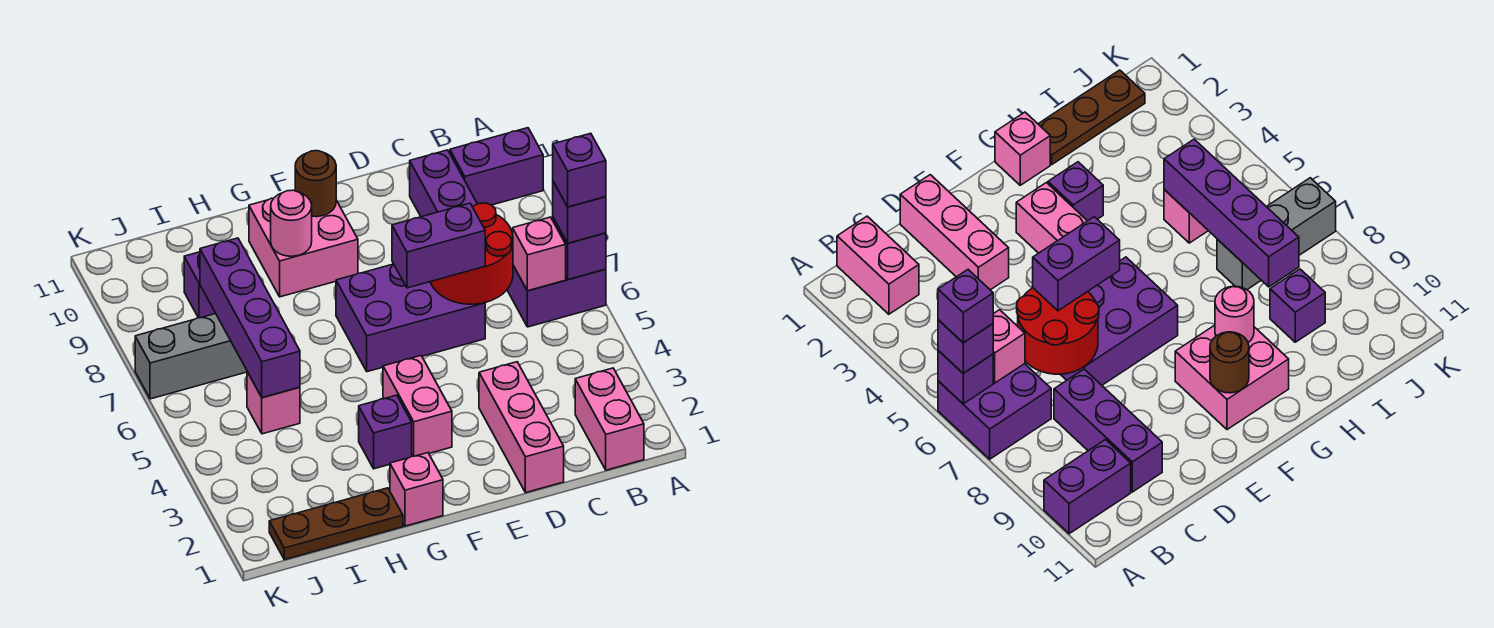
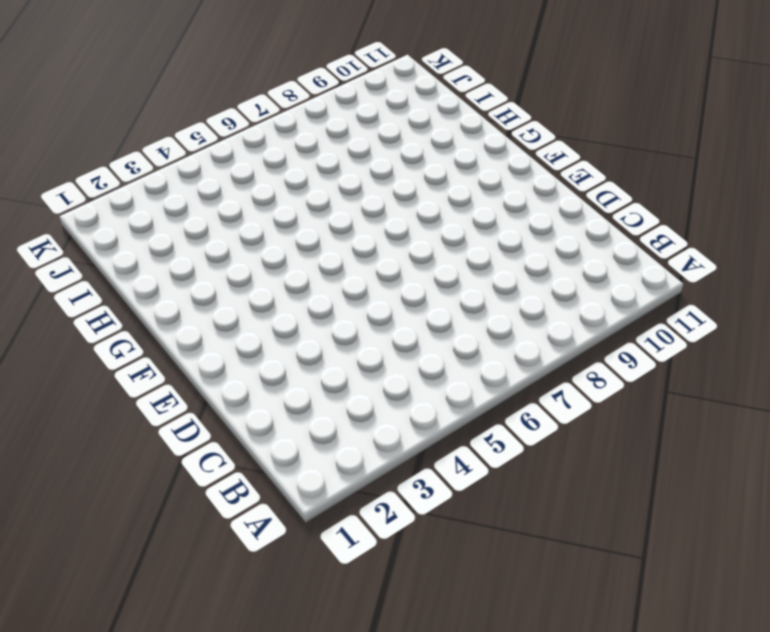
none -> purple 2x2 brick [507,231,606,327]
none -> purple 1x2 brick [450,128,543,205]
none -> pink 1x2 brick [575,368,644,470]

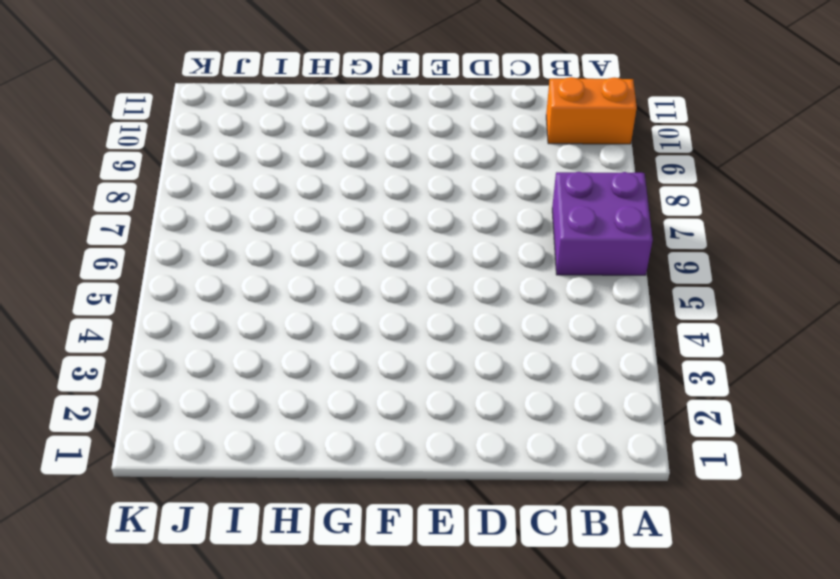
orange 1x2 brick [546,77,637,144] -> purple 1x2 brick [450,128,543,205]
none -> pink 1x2 brick [575,368,644,470]
none -> purple 1x3 brick [410,150,477,217]
none -> pink 1x3 brick [479,362,564,493]

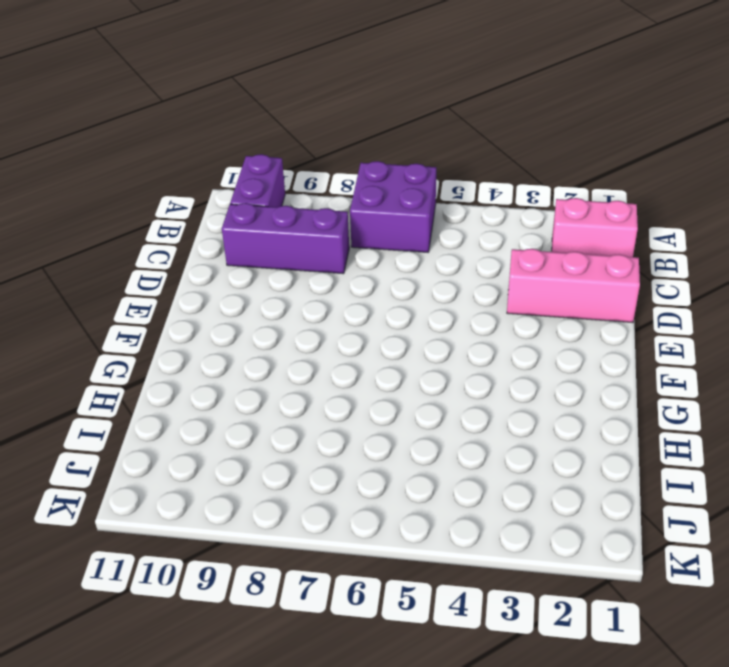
none -> purple 2x3 brick [336,264,485,372]
none -> pink 1x2 brick [383,356,452,456]
none -> pink 2x2 brick [249,198,358,297]

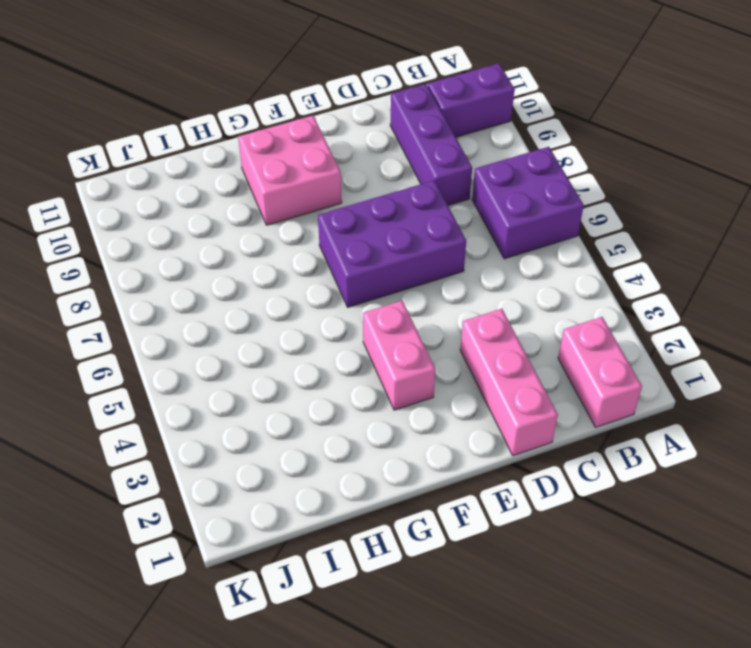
none -> pink 1x1 brick [390,453,443,526]
none -> purple 1x1 brick [359,395,412,469]
none -> brown 1x3 plate [269,488,403,560]

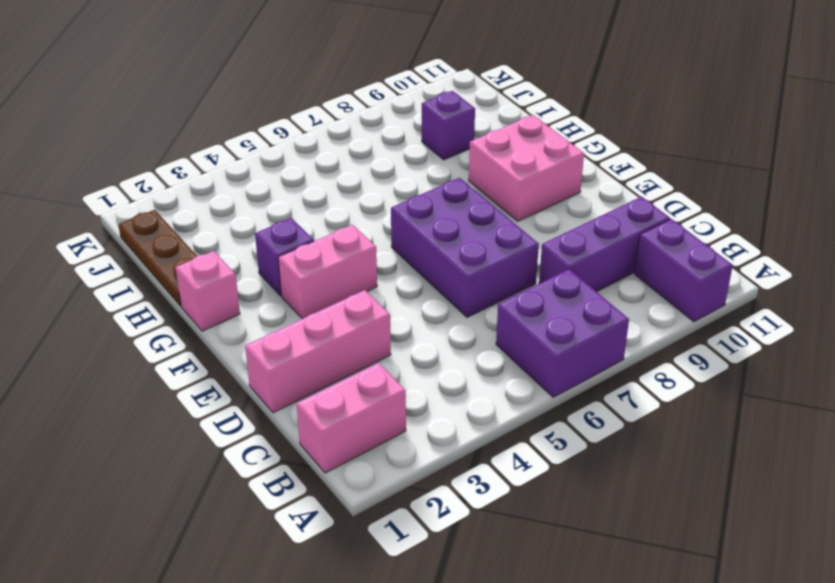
none -> pink 1x1 brick [247,372,300,434]
none -> grey 1x3 brick [135,314,247,399]
none -> purple 1x1 brick [553,218,606,280]

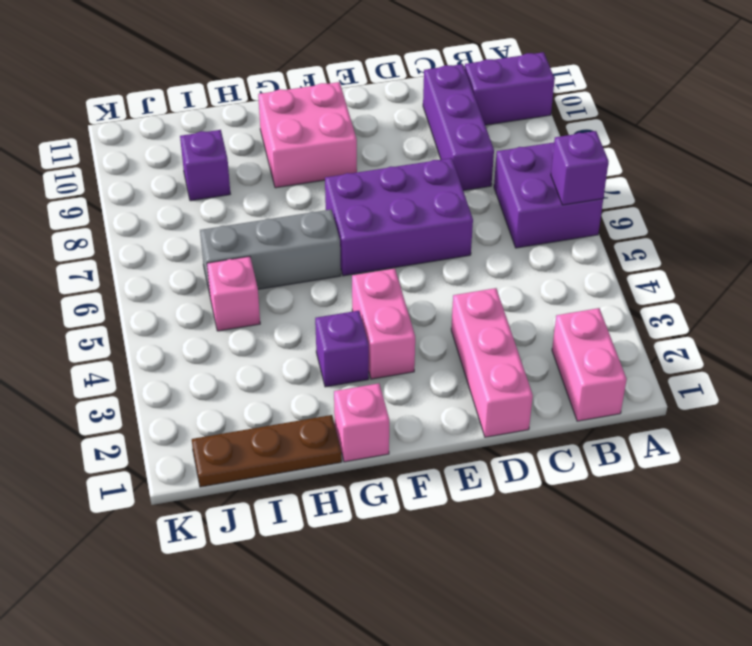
grey 1x3 brick [200,210,341,294] -> grey 1x3 brick moved to [135,314,247,399]
none -> pink 1x1 brick [513,217,566,291]
none -> red 2x2 round brick [431,203,513,304]
none -> brown 1x1 round brick [295,151,336,217]

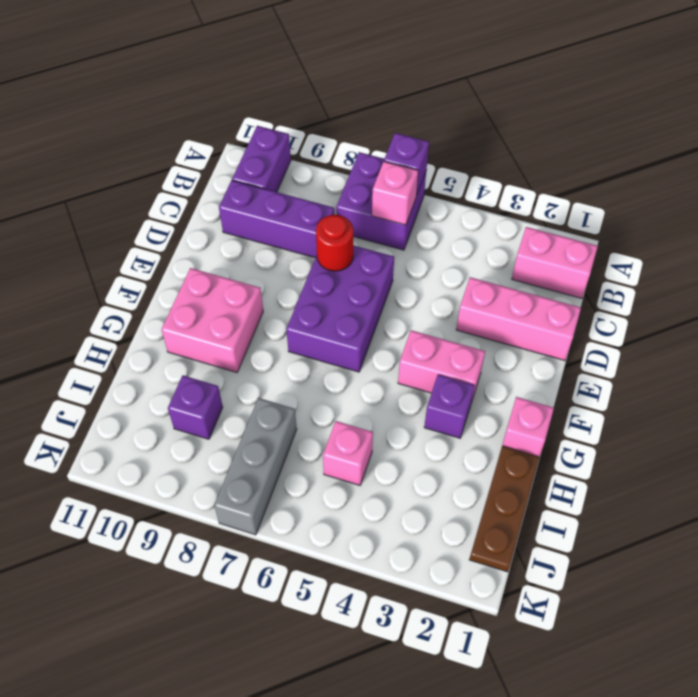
red 1x1 round brick [316,214,354,271] -> red 2x2 round brick [431,203,513,304]
none -> brown 1x1 round brick [295,151,336,217]
none -> pink 1x1 round brick [271,190,312,256]
none -> purple 1x4 brick [200,238,300,398]

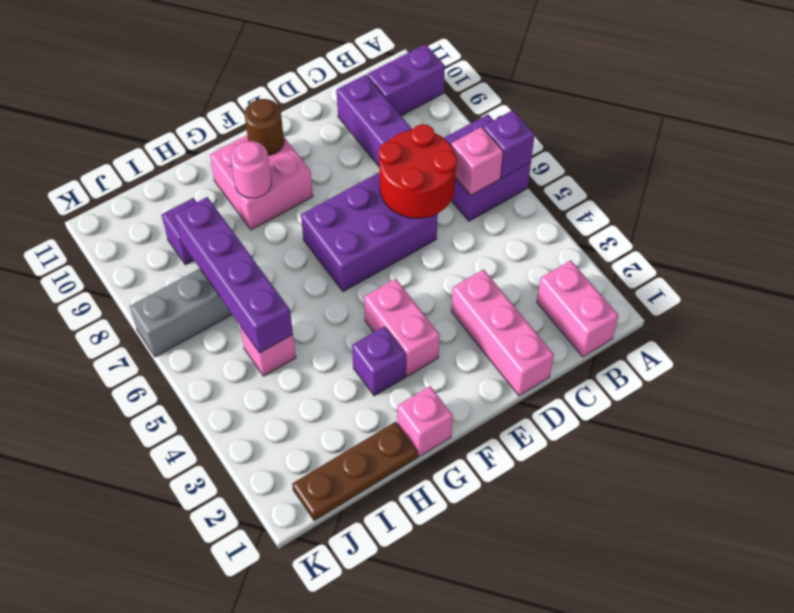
none -> purple 1x1 brick [553,182,606,243]
none -> purple 1x2 brick [392,203,485,288]
none -> purple 1x1 brick [553,133,606,207]

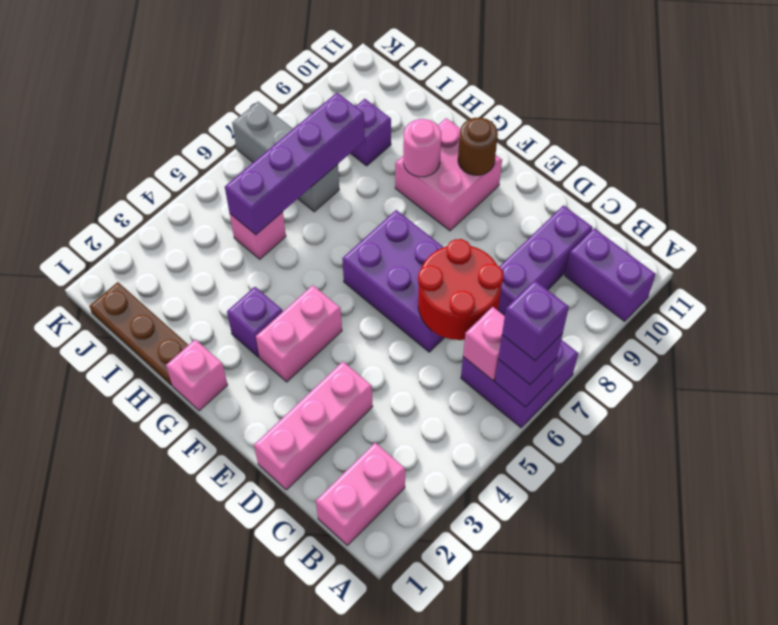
none -> purple 1x2 brick [392,203,485,288]

